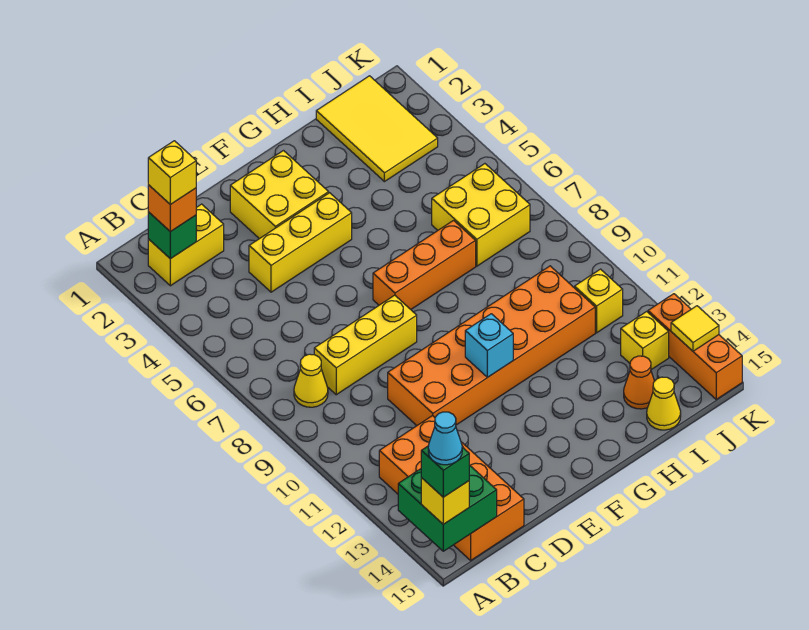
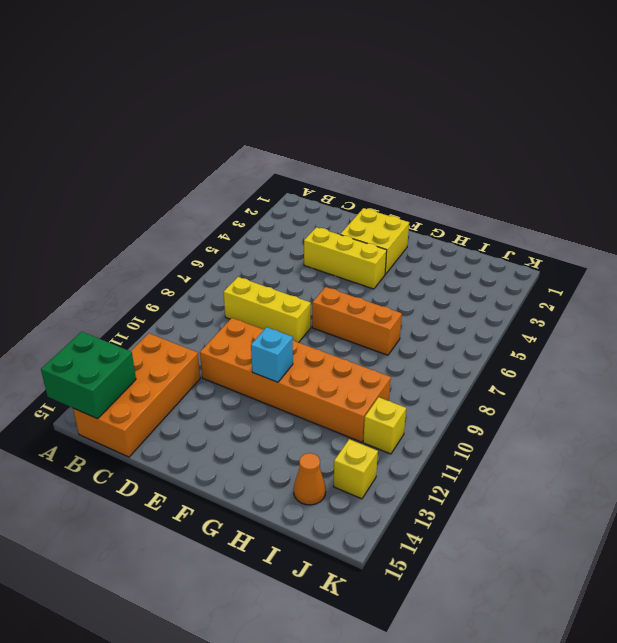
none -> yellow 1x2 brick [148,204,224,286]
none -> yellow 1x1 cone [294,354,328,407]
none -> yellow 2x3 tile [316,76,438,182]

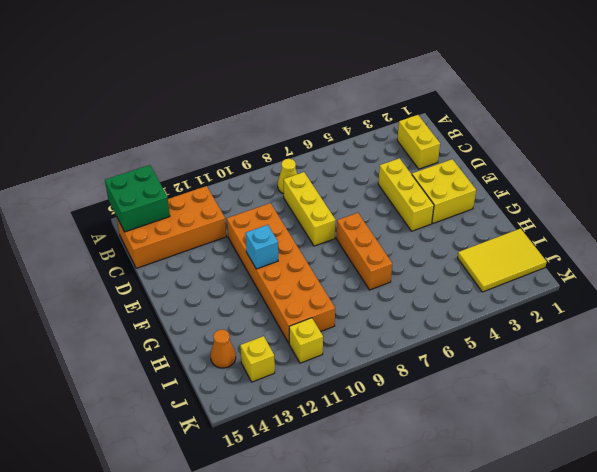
none -> yellow 2x2 brick [432,164,530,266]
none -> yellow 1x1 cone [647,377,681,430]
none -> orange 1x3 brick [648,294,742,399]

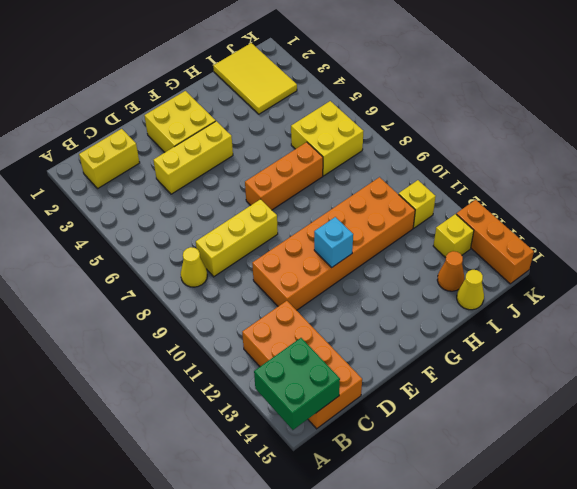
none -> green 1x1 brick [148,212,196,259]
none -> yellow 1x1 tile [671,306,719,351]
none -> yellow 1x1 brick [421,478,469,524]

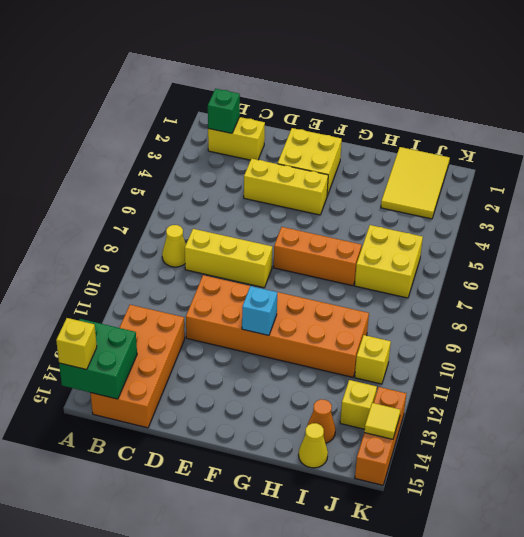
none -> orange 1x1 brick [148,185,196,232]
none -> green 1x1 brick [421,446,469,497]
none -> yellow 1x1 brick [148,141,196,204]

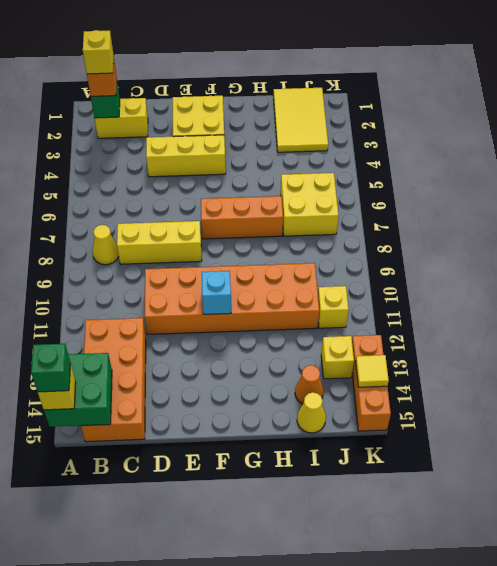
none -> cyan 1x1 cone [428,412,462,465]

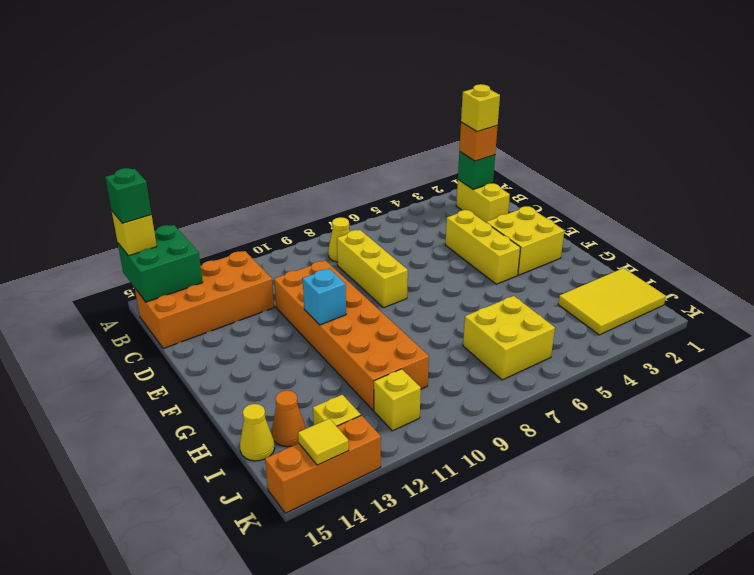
none -> orange 1x3 brick [373,221,476,309]
none -> cyan 1x1 cone [428,412,462,465]

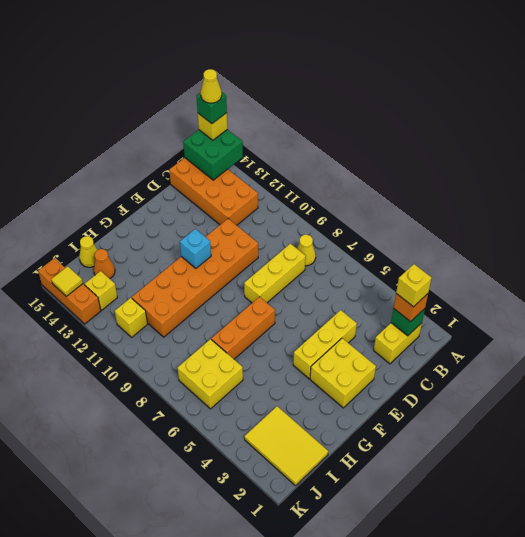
yellow 1x1 cone [201,69,222,103] -> cyan 1x1 cone [428,412,462,465]

